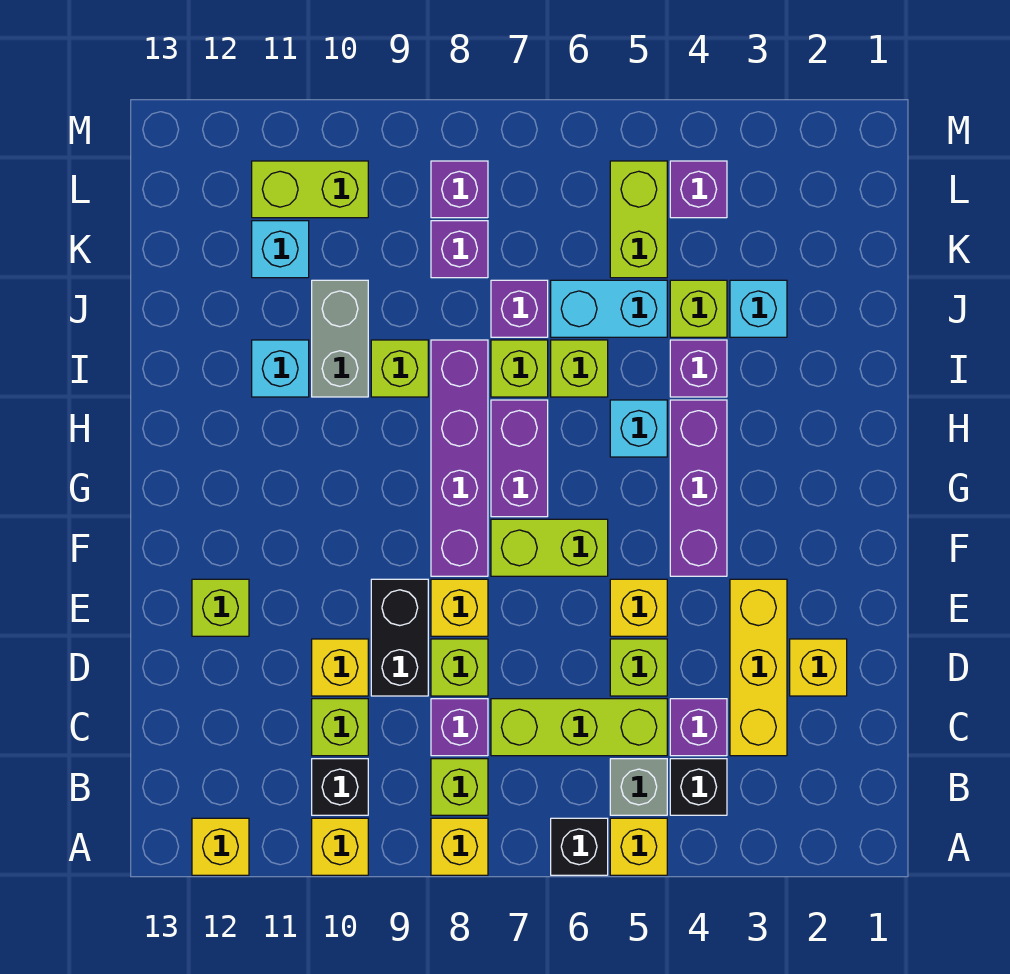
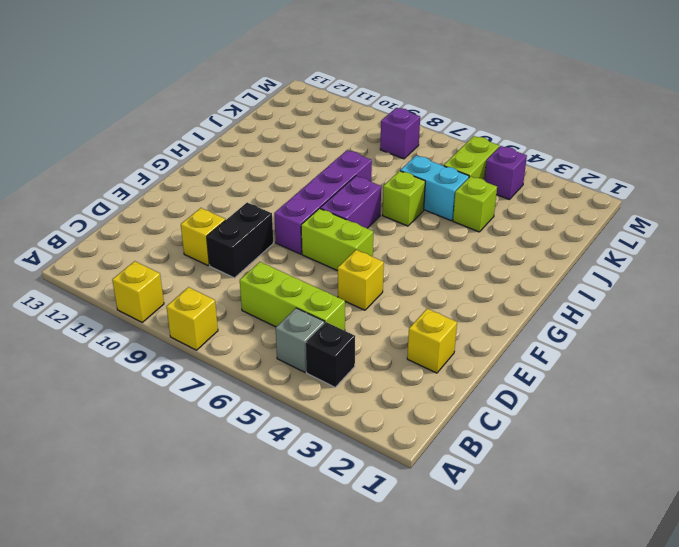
none -> yellow 1x1 brick [610,818,667,875]
none -> black 1x1 brick [551,818,608,875]
none -> yellow 1x1 brick [192,818,249,875]
none -> lime 1x1 brick [431,759,488,815]

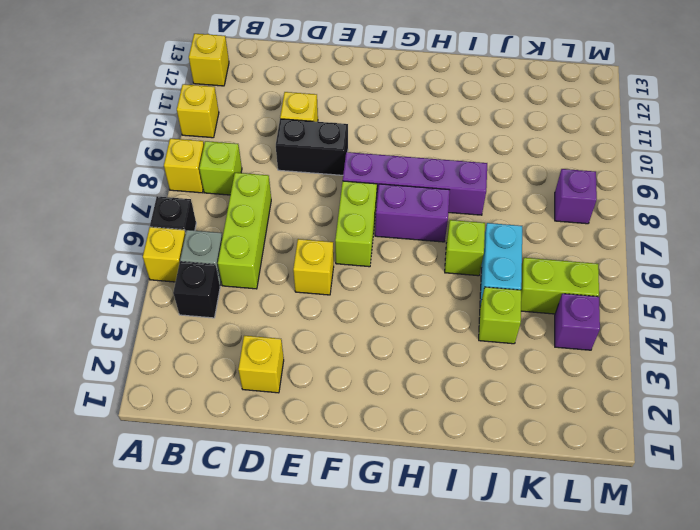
none -> black 1x1 brick [312,759,368,815]
none -> yellow 1x3 brick [730,579,787,756]
none -> purple 1x1 brick [670,699,727,756]
none -> purple 1x1 brick [431,699,488,756]

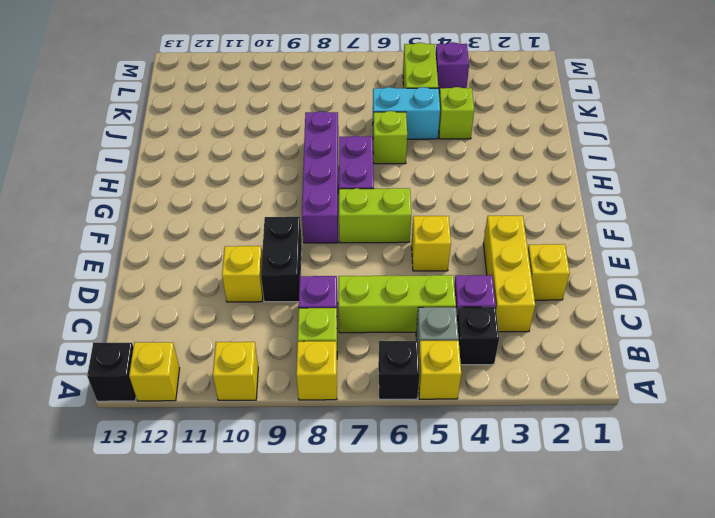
black 1x1 brick [87,343,136,401] -> black 1x1 brick moved to [312,759,368,815]
none -> lime 1x1 brick [312,699,368,756]
none -> lime 1x1 brick [610,639,667,696]
none -> lime 1x1 brick [431,639,488,696]
none -> yellow 1x1 brick [431,579,488,636]

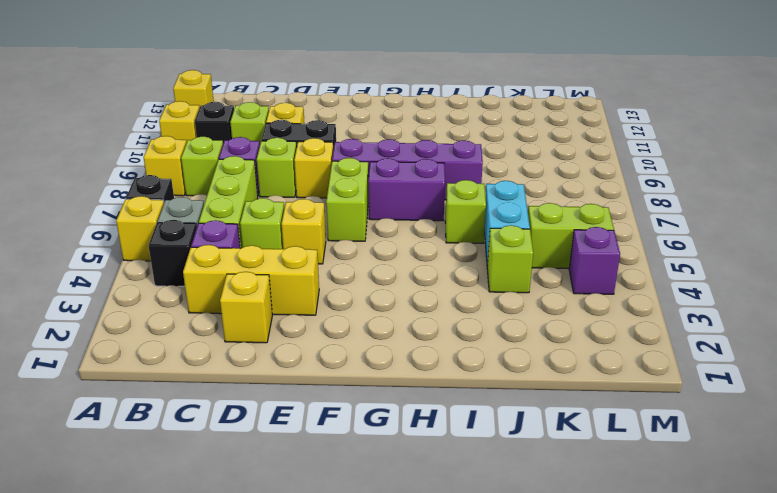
none -> lime 1x1 brick [192,579,249,636]
none -> purple 1x3 brick [670,400,727,576]
none -> cyan 1x1 brick [610,400,667,457]
none -> purple 1x1 brick [670,340,727,397]

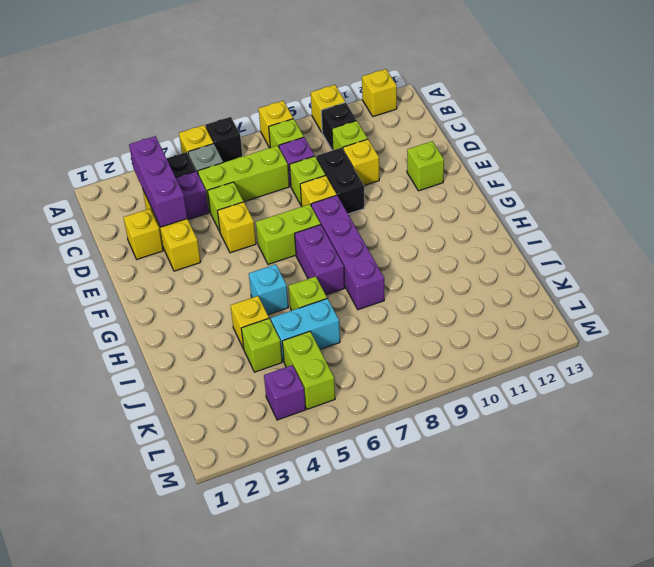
purple 1x3 brick [129,136,187,227] -> purple 1x3 brick moved to [670,400,727,576]
yellow 1x1 brick [230,296,269,349] -> purple 1x1 brick [670,340,727,397]
none -> lime 1x1 brick [491,340,548,397]
none -> lime 1x1 brick [371,340,428,397]
none -> grey 1x2 brick [312,280,368,397]
none -> cyan 1x1 brick [252,340,309,397]

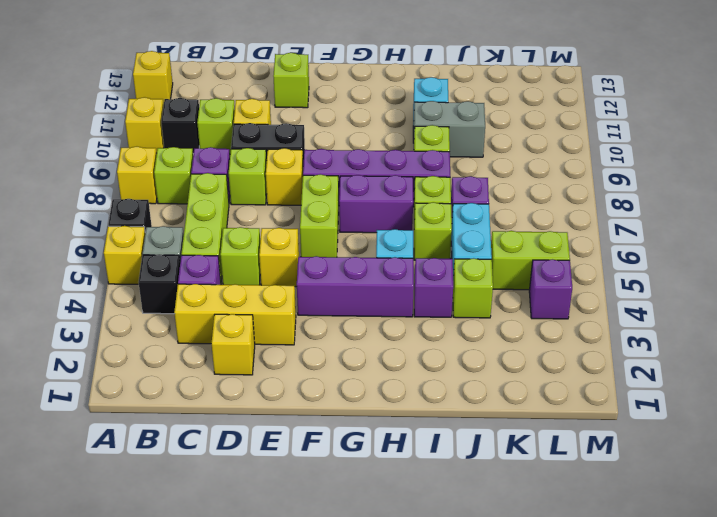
none -> cyan 1x1 brick [730,280,787,337]
none -> purple 1x1 brick [431,221,488,278]
none -> cyan 1x1 brick [252,221,309,278]
none -> purple 1x1 brick [431,161,488,218]

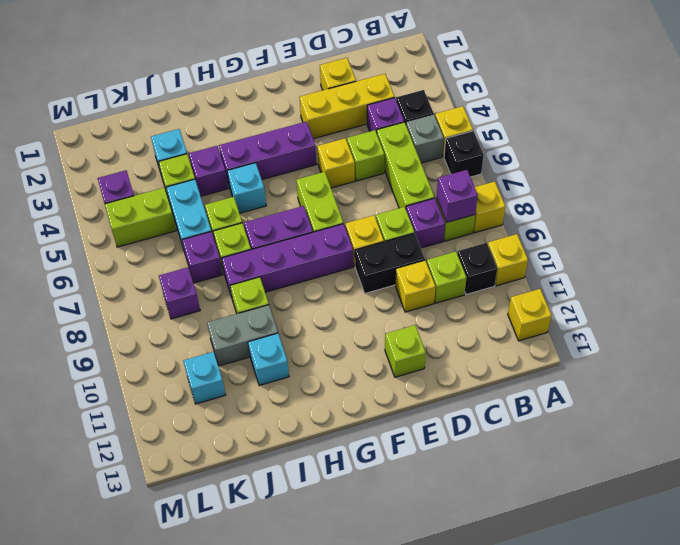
purple 1x1 brick [436,170,478,223] -> purple 1x1 brick moved to [431,161,488,218]
none -> lime 1x2 brick [252,161,368,218]

